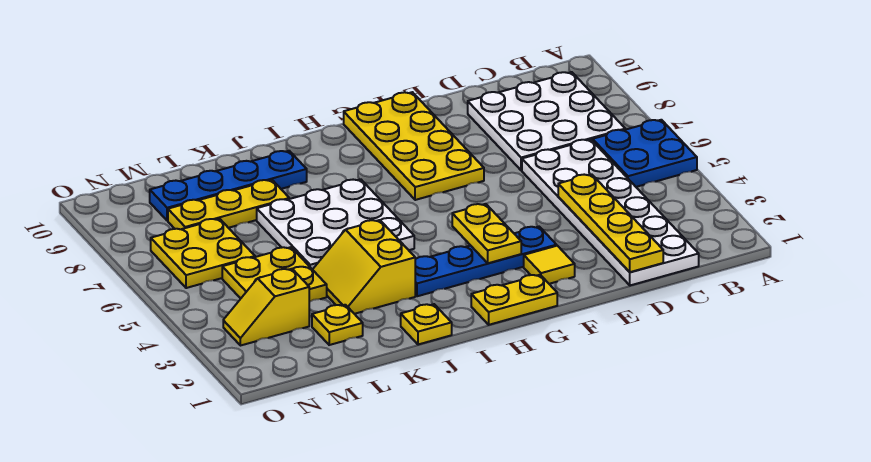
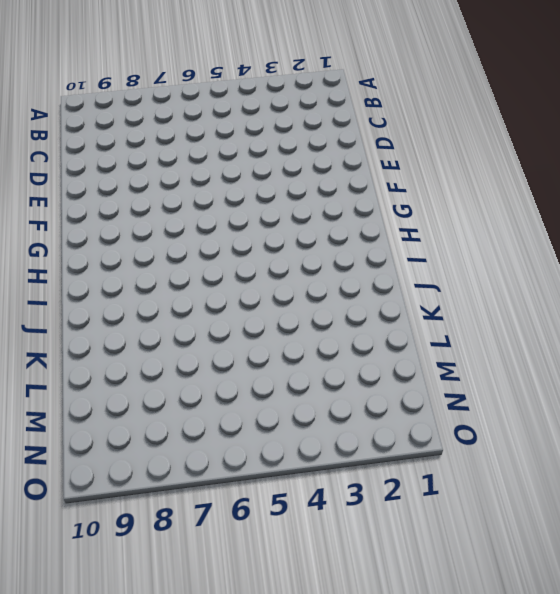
none -> blue 2x2 plate [593,120,697,187]
none -> white 3x3 plate [468,72,625,170]
none -> white 2x6 plate [522,139,699,285]

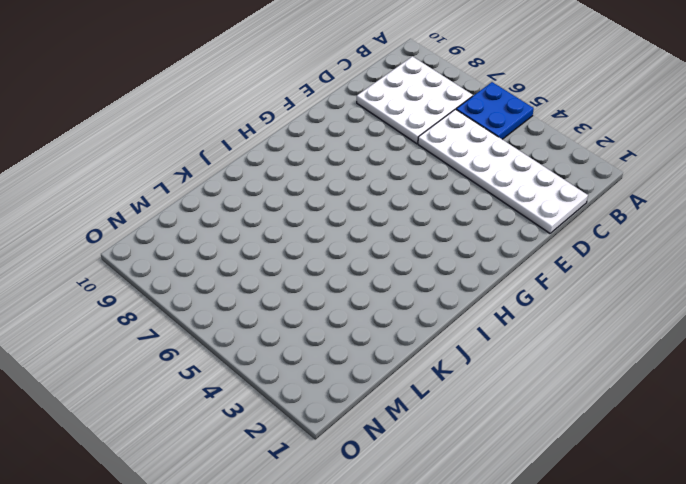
none -> yellow 1x1 tile [524,246,575,284]
none -> blue 1x4 plate [415,227,557,296]
none -> yellow 2x4 plate [344,92,484,200]

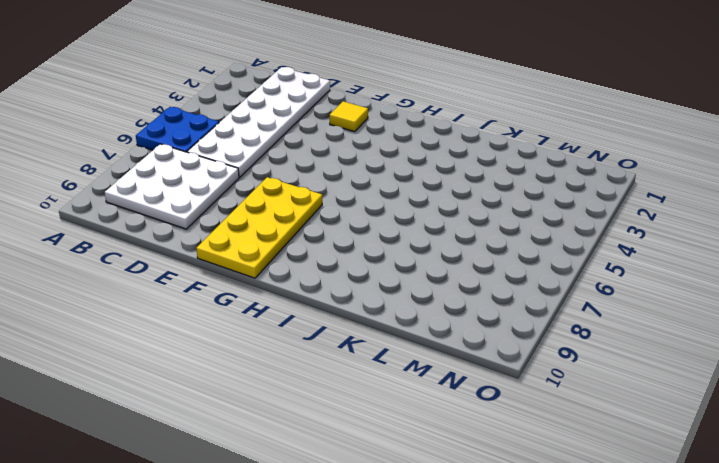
none -> blue 1x4 plate [415,227,557,296]
none -> yellow 1x2 plate [471,275,557,325]
none -> white 3x3 plate [257,179,414,270]

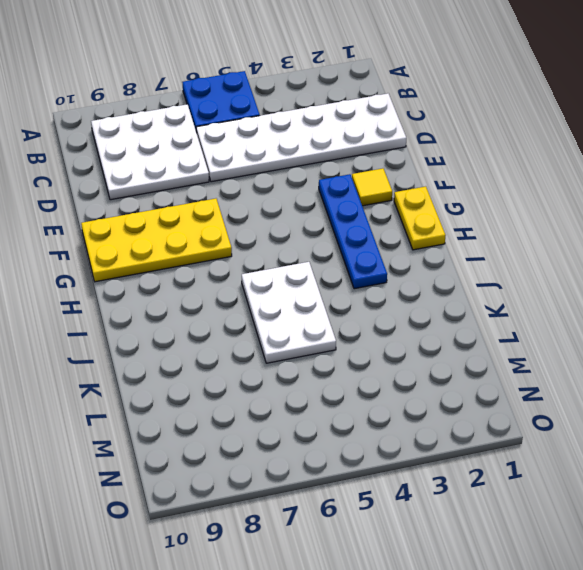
white 2x3 plate [242,262,336,363] -> white 3x3 plate [257,179,414,270]
none -> yellow 1x1 plate [401,304,452,345]
none -> yellow 2x2 slope [313,220,415,314]
none -> blue 1x4 plate [150,151,307,221]

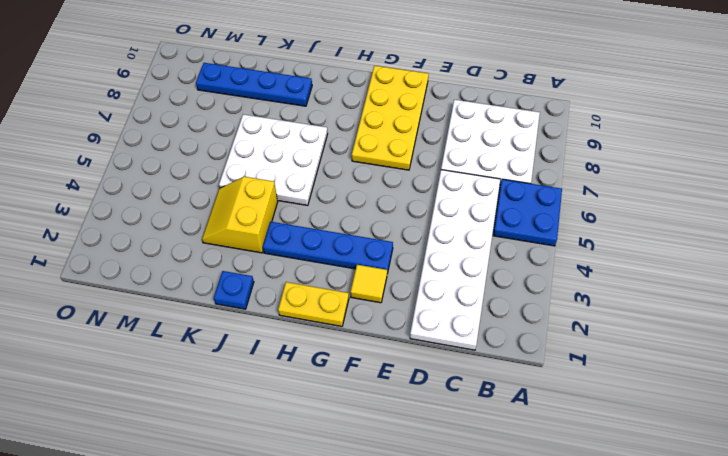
blue 1x1 plate [214,271,254,309] -> yellow 1x1 plate [401,304,452,345]
none -> yellow 1x3 plate [168,180,289,229]
none -> yellow 1x1 plate [312,305,363,345]
none -> yellow 2x2 plate [222,247,327,302]

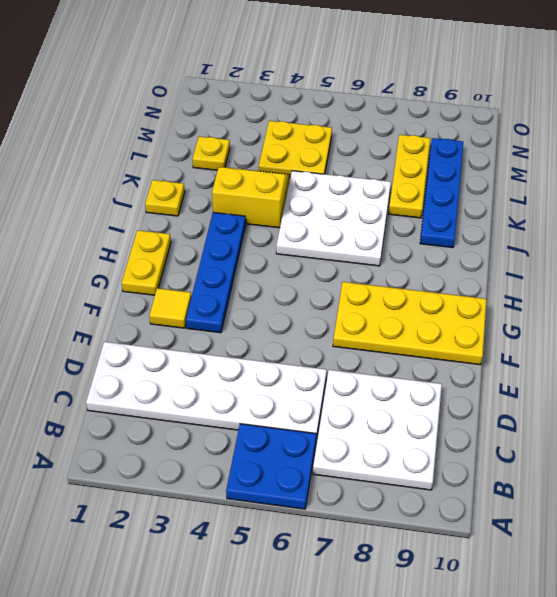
none -> yellow 1x2 slope [223,269,309,346]
none -> yellow 2x2 plate [151,219,255,288]
none -> yellow 1x4 plate [558,174,663,272]

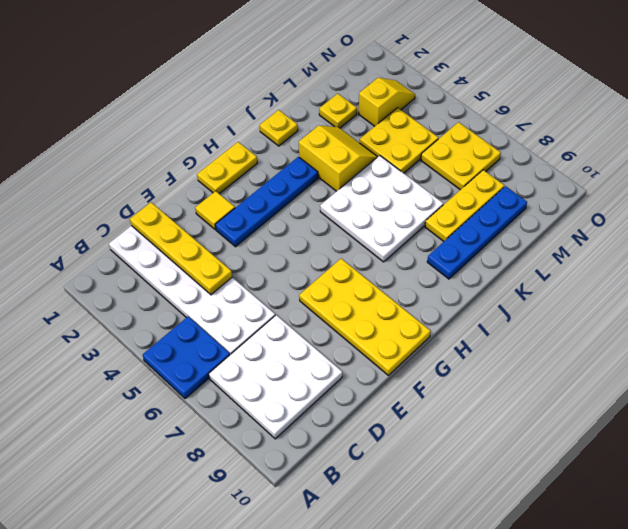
none -> yellow 1x2 plate [452,204,521,263]

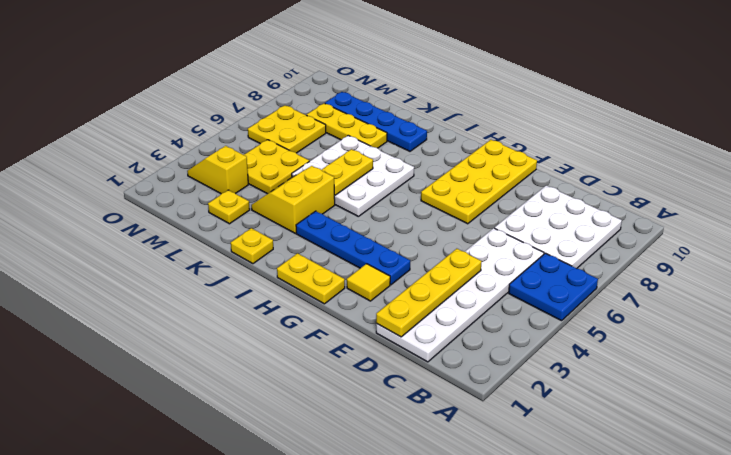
yellow 1x2 plate [322,149,373,195] -> yellow 1x2 plate moved to [452,204,521,263]

